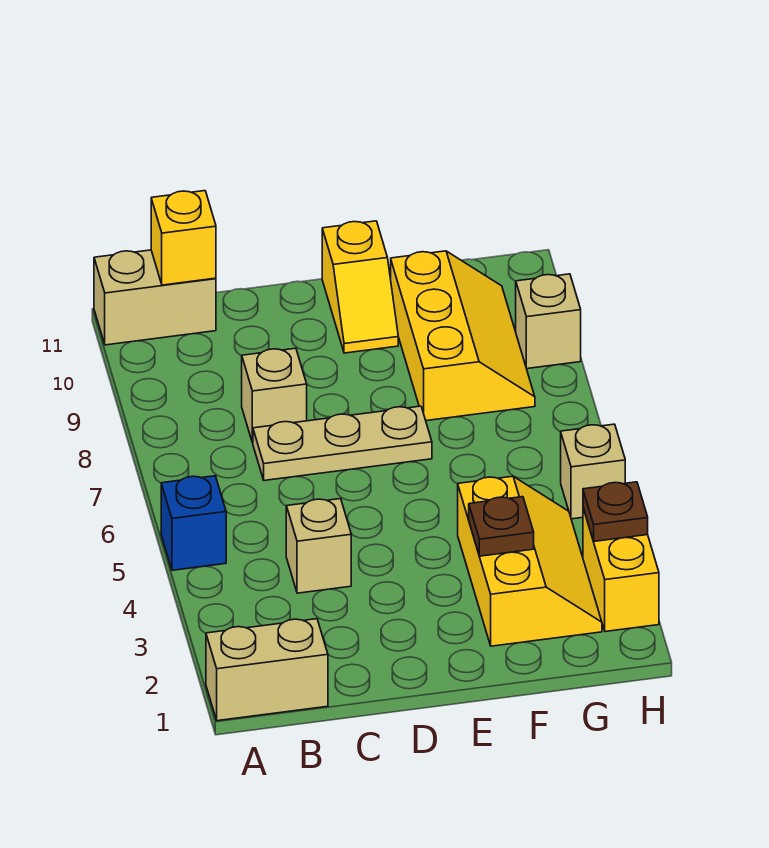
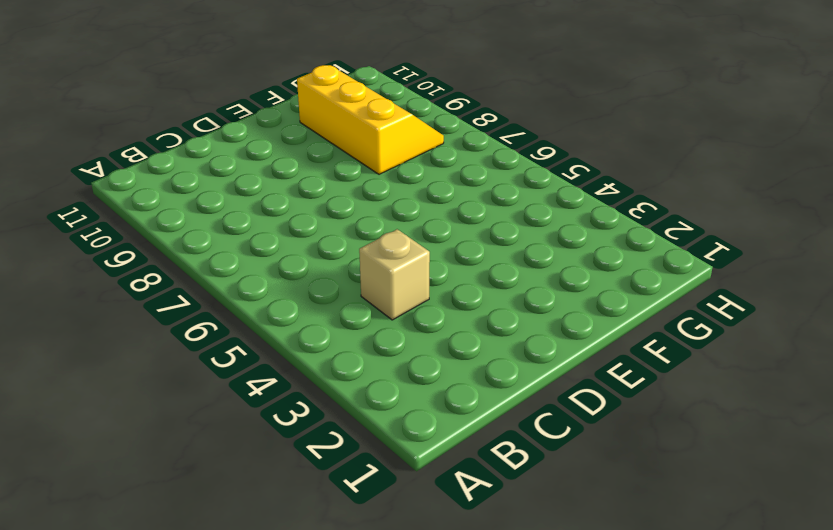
none -> tan 1x2 brick [206,619,328,721]
none -> blue 1x1 brick [161,476,226,570]
none -> tan 1x2 brick [94,250,216,345]

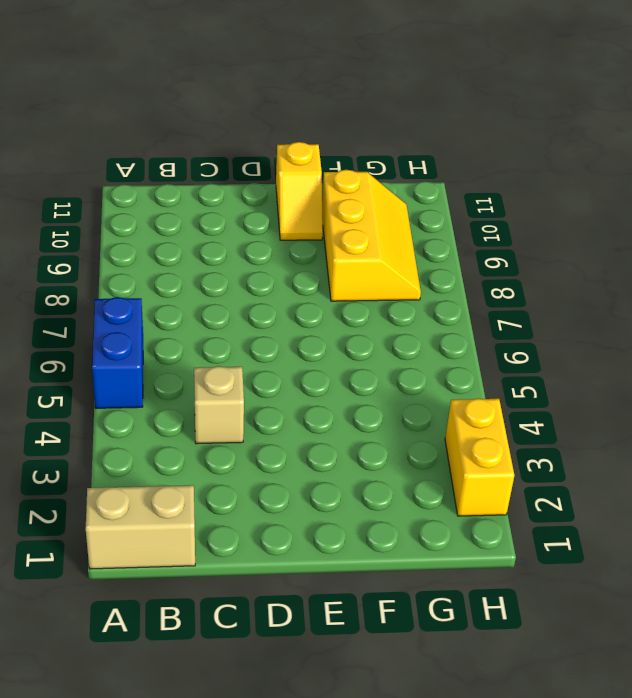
blue 1x2 brick [92,297,143,408] -> blue 1x1 brick [161,476,226,570]
none -> tan 1x2 brick [94,250,216,345]
none -> tan 1x3 plate [253,406,432,481]
none -> tan 1x1 brick [242,348,307,443]

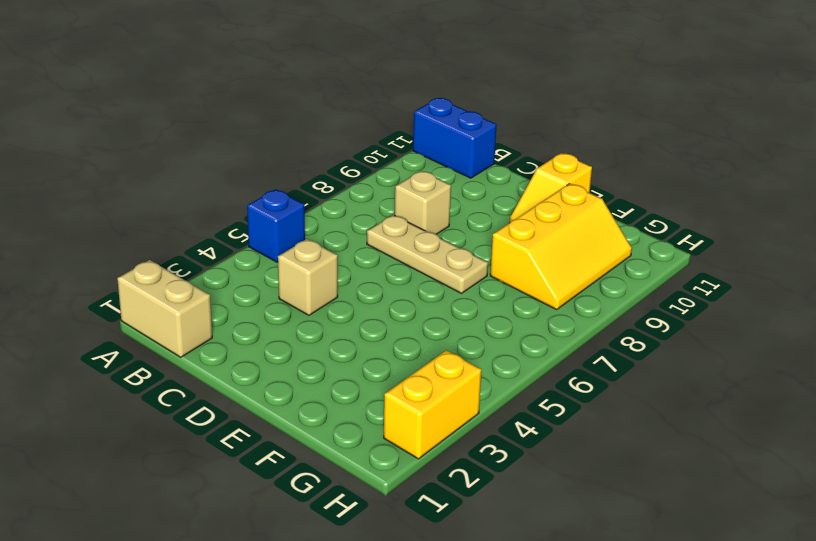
blue 1x2 brick [413,98,497,178] -> tan 1x2 brick [94,250,216,345]
none -> yellow 2x3 slope [458,476,602,646]
none -> tan 1x1 brick [561,424,625,519]
none -> tan 1x1 brick [516,274,581,369]

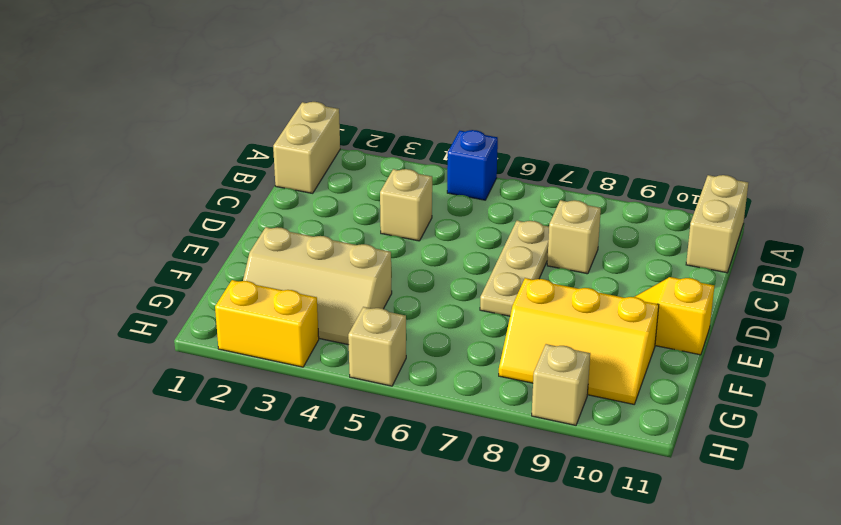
tan 2x3 slope [243,227,392,345] -> yellow 2x3 slope [458,476,602,646]
none -> yellow 1x1 brick [151,191,216,285]
none -> brown 1x1 plate [469,497,534,556]
none -> brown 1x1 plate [583,482,648,541]

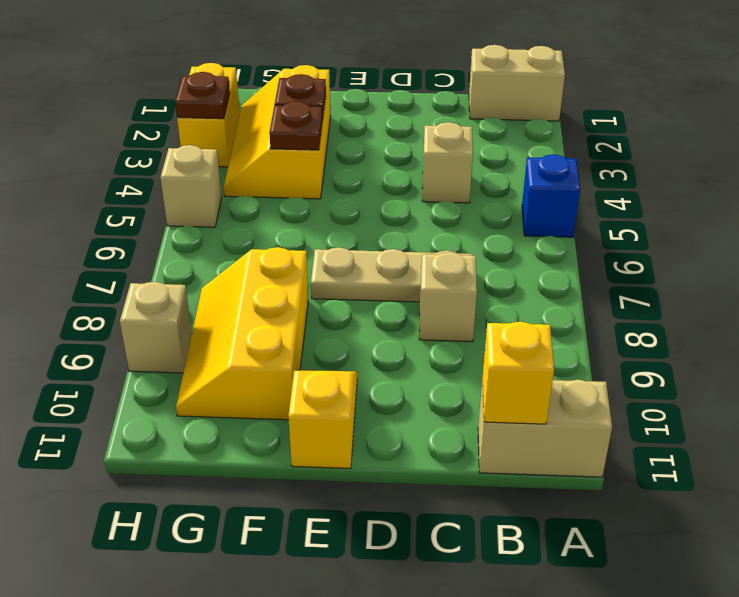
brown 1x1 plate [269,102,323,150] -> none

